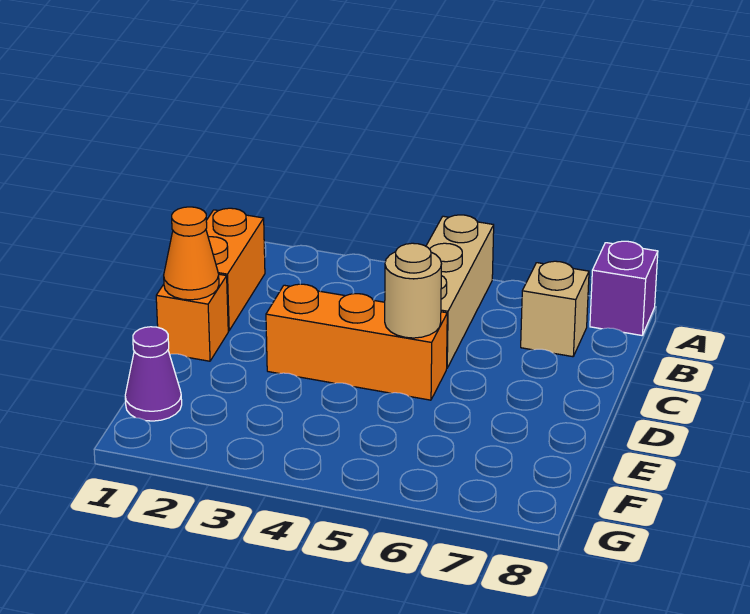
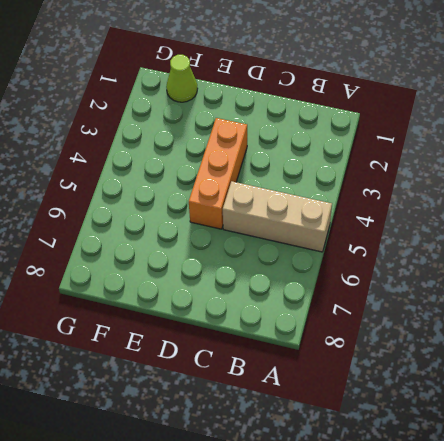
lime 1x1 cone [166,55,198,102] -> purple 1x1 cone [125,327,182,421]
none -> purple 1x1 brick [590,241,658,335]
none -> orange 1x2 brick [206,208,265,331]

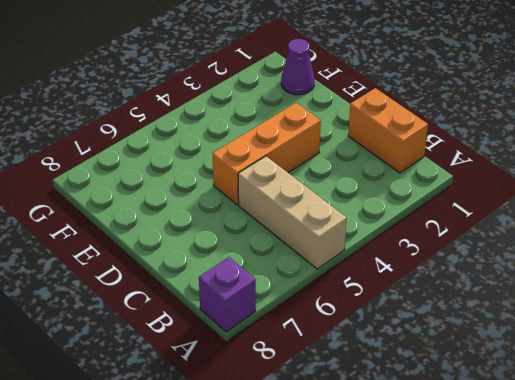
none -> tan 1x1 brick [521,261,589,357]
none -> orange 1x1 brick [156,274,228,361]

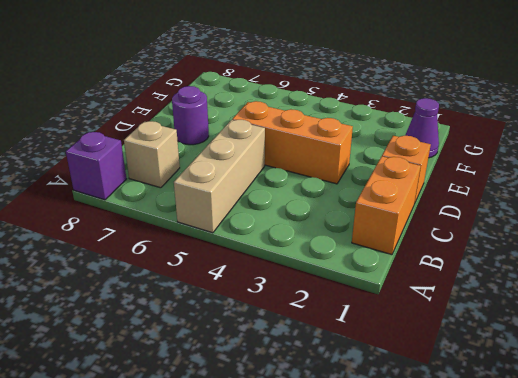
purple 1x1 round brick [172,86,209,145] -> none
none -> orange 1x1 cone [164,207,219,300]
none -> tan 1x1 round brick [385,243,441,338]

